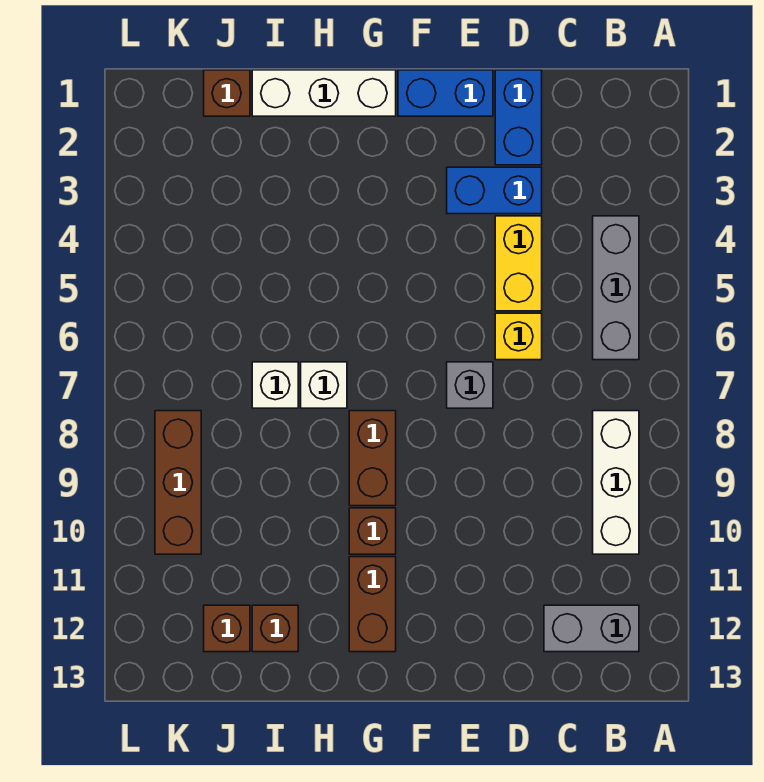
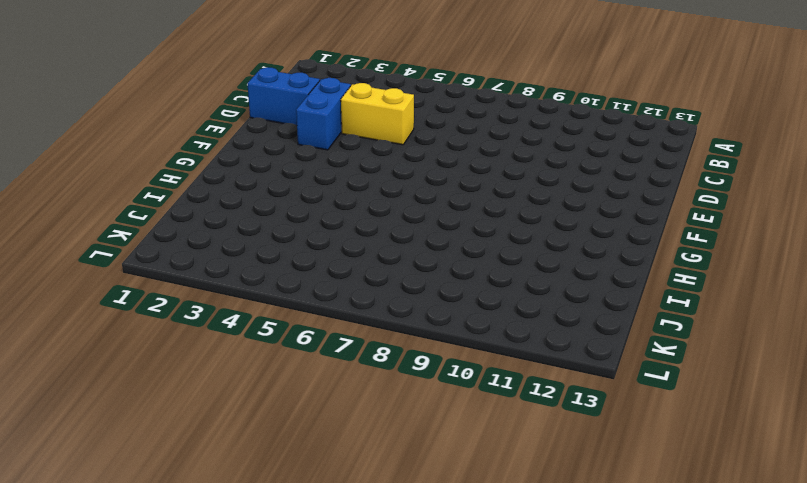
none -> grey 1x3 brick [593,216,639,360]
none -> white 1x3 brick [593,411,639,554]
none -> grey 1x2 brick [544,605,639,652]

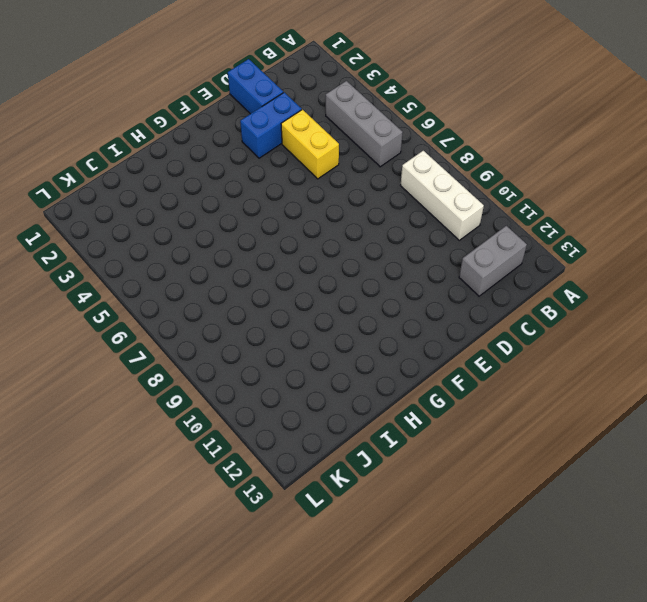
none -> yellow 1x1 brick [495,313,542,360]
none -> blue 1x2 brick [398,70,493,116]
none -> grey 1x1 brick [447,362,493,408]

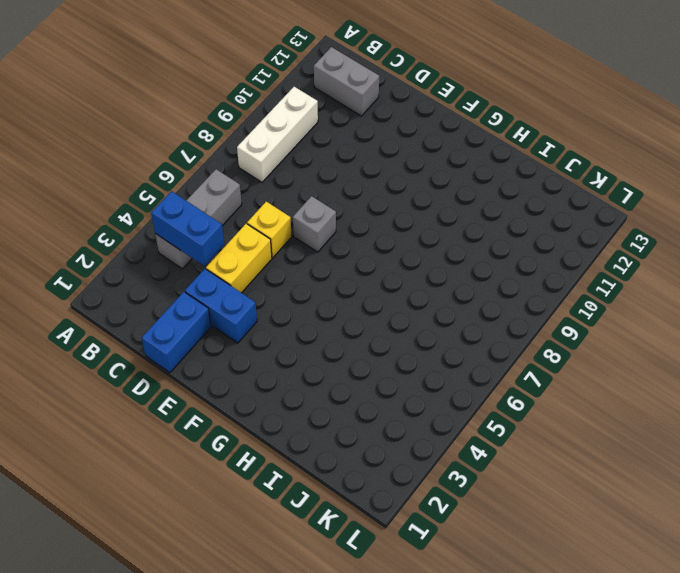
blue 1x2 brick [151,191,224,266] -> blue 1x2 brick moved to [398,70,493,116]
none -> white 1x3 brick [252,70,396,116]
none -> brown 1x2 brick [349,411,396,506]
none -> brown 1x1 brick [349,508,396,554]

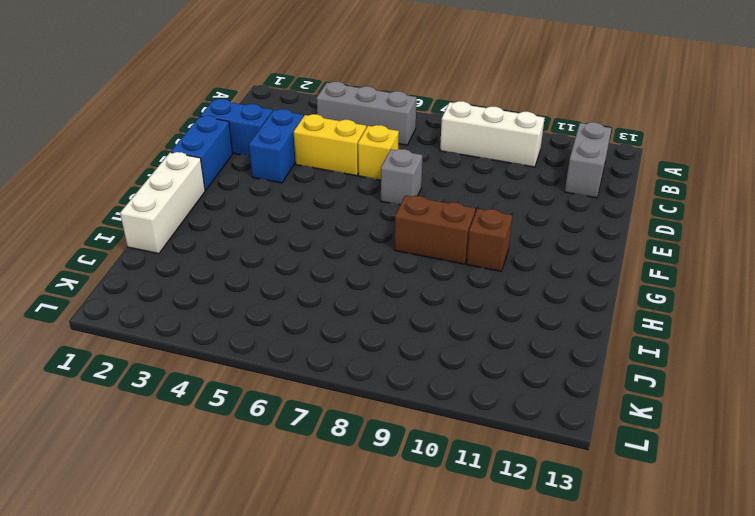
none -> brown 1x2 brick [349,557,396,652]
none -> white 1x1 brick [301,362,347,408]
none -> white 1x1 brick [252,362,298,408]

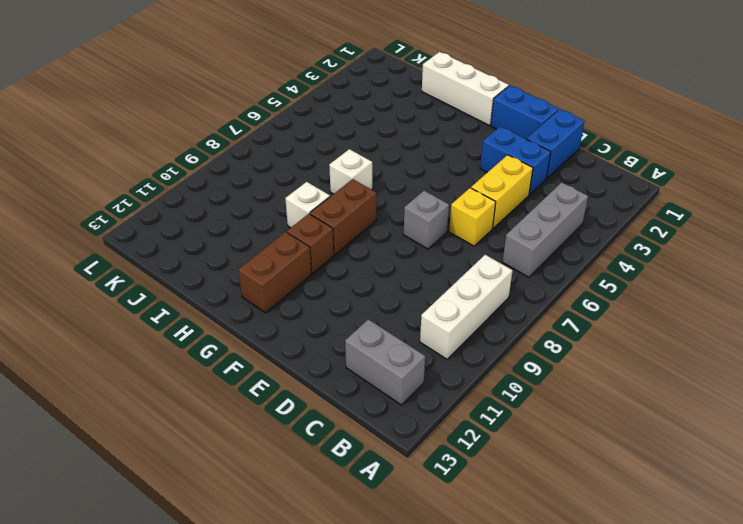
white 1x1 brick [285,182,330,228] -> white 1x1 brick moved to [252,362,298,408]
none -> brown 1x1 brick [252,605,298,652]
none -> brown 1x1 brick [204,70,250,116]
none -> brown 1x1 brick [204,605,250,652]

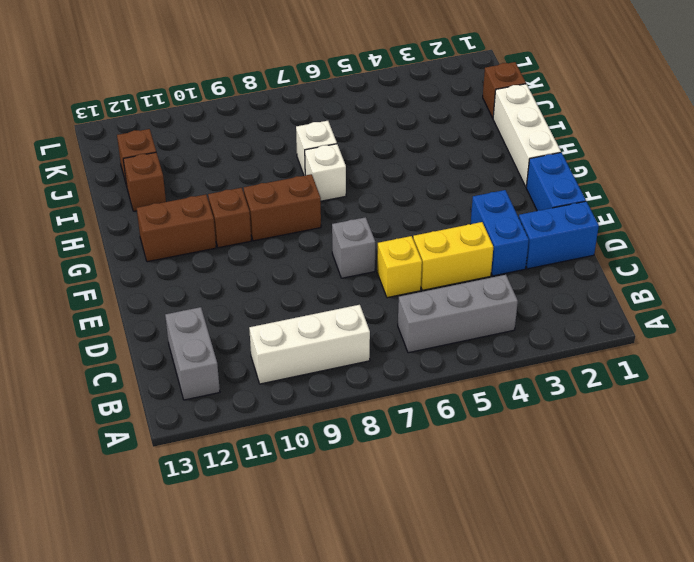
none -> brown 1x3 brick [155,411,201,554]

